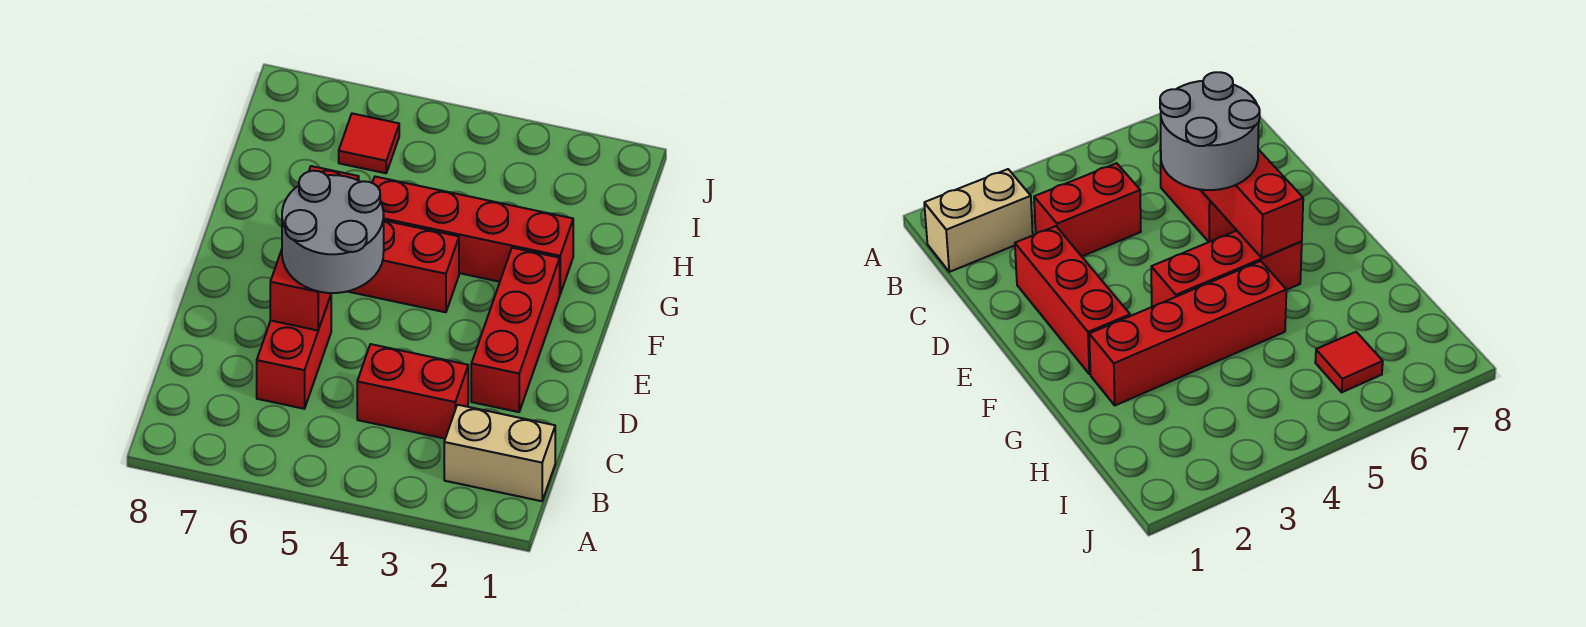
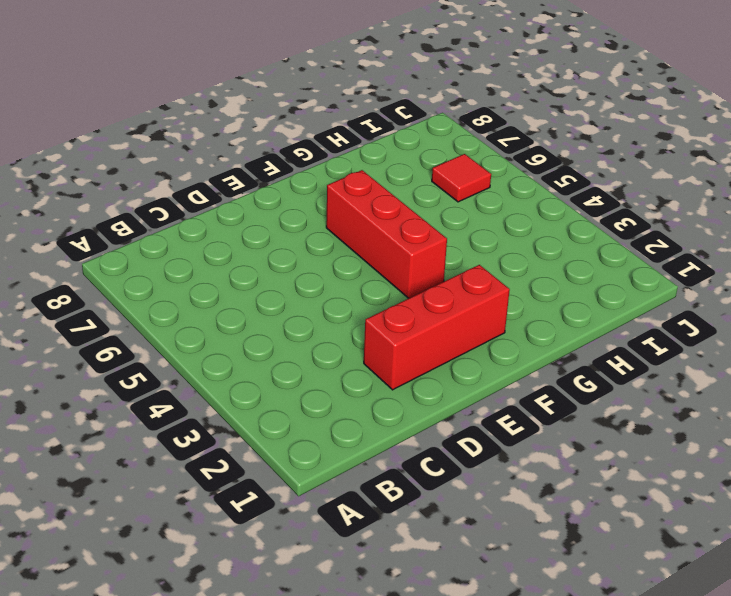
none -> tan 1x2 brick [444,405,555,501]
none -> red 1x2 brick [357,344,468,439]

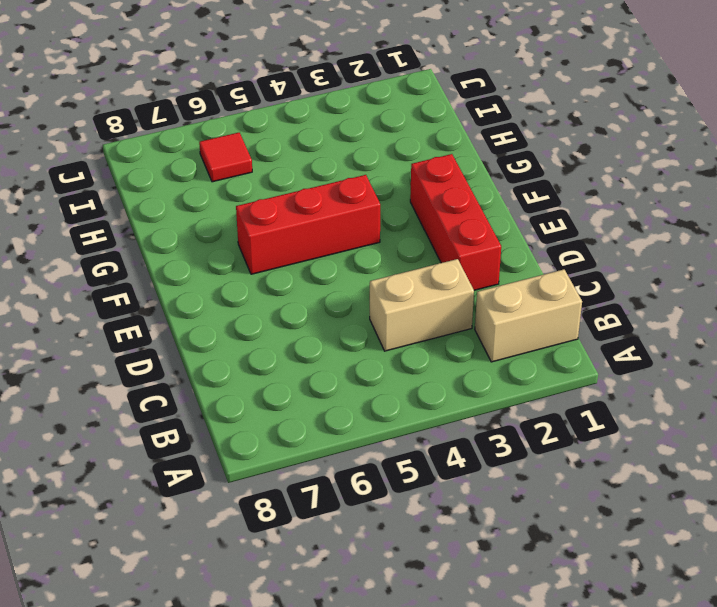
tan 1x2 brick [370,259,474,351] -> red 1x2 brick [357,344,468,439]
none -> red 1x2 brick [257,295,331,409]
none -> red 1x4 brick [372,177,573,294]

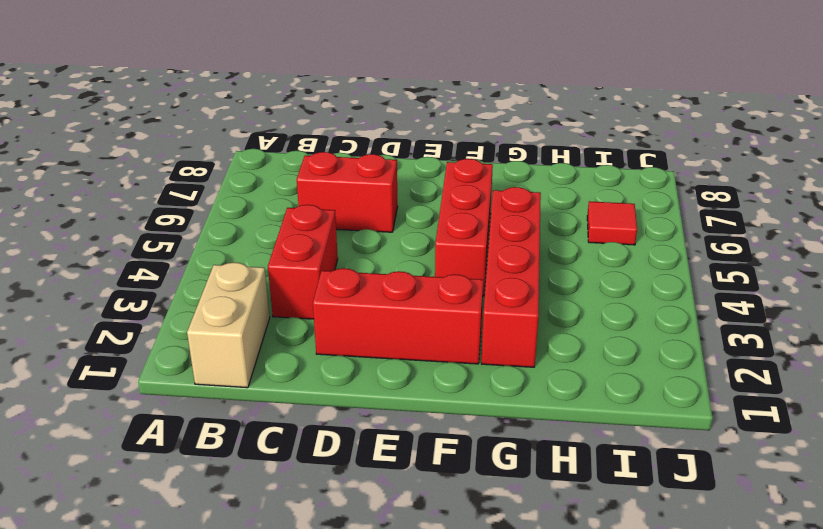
none -> red 1x3 brick [270,166,359,330]
none -> grey 2x2 round brick [282,171,384,293]

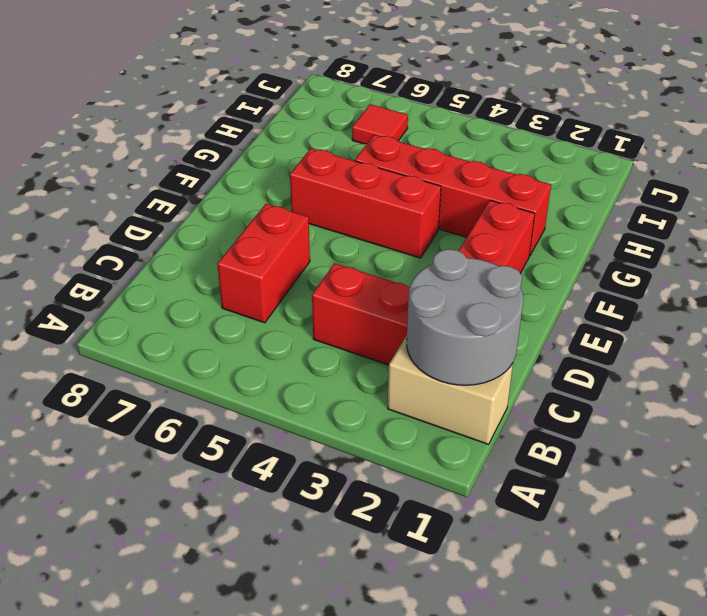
grey 2x2 round brick [407,249,523,385] -> grey 2x2 round brick moved to [282,171,384,293]
none -> red 1x3 brick [270,166,359,330]

